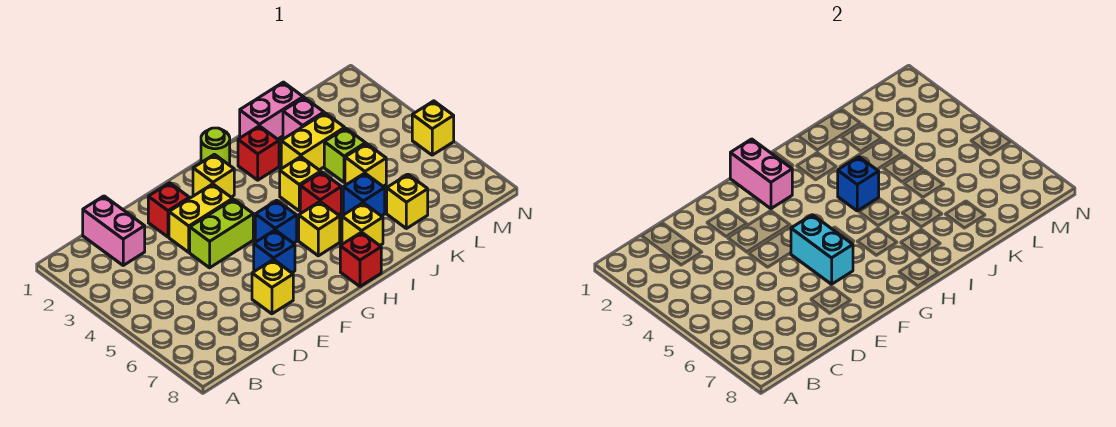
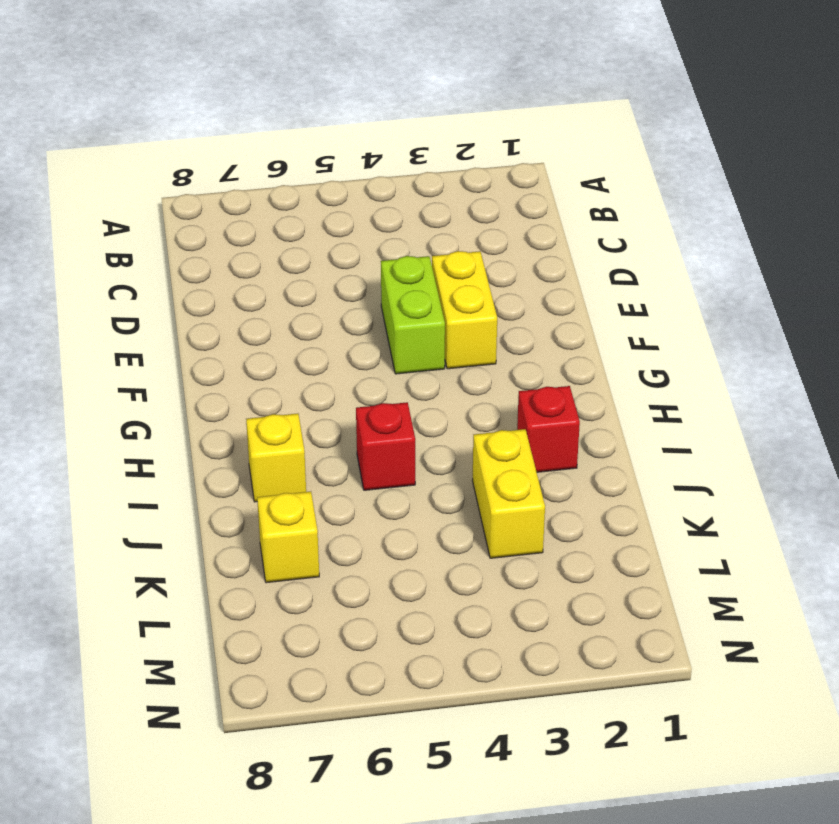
none -> pink 1x2 brick [83,196,145,265]
none -> red 1x1 brick [148,183,189,237]
none -> yellow 1x1 brick [252,259,293,314]

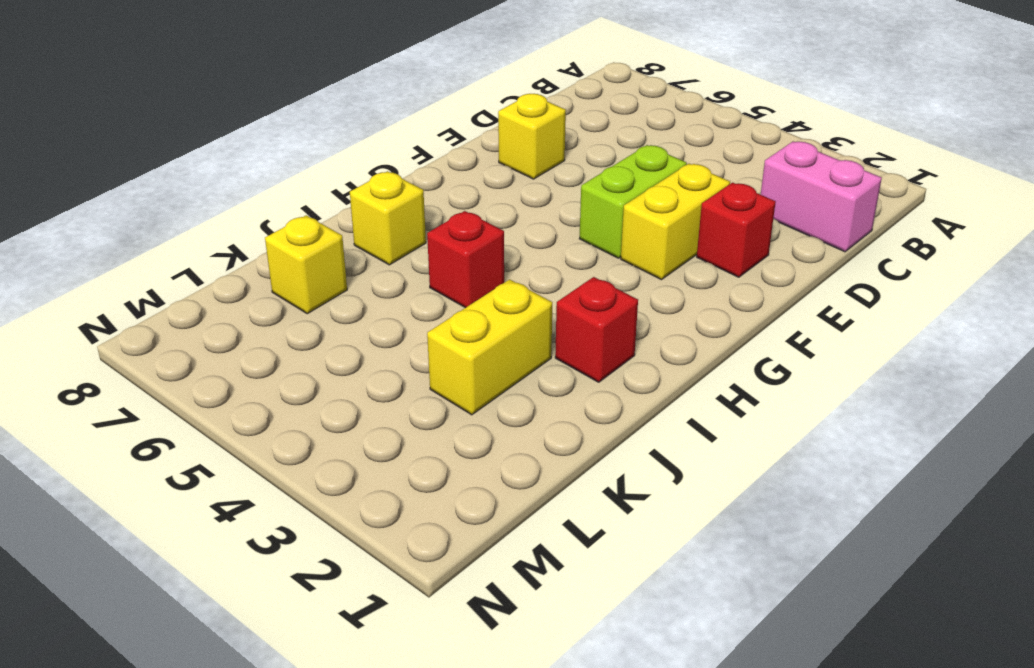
none -> blue 1x1 brick [254,230,295,273]
none -> yellow 1x1 brick [193,154,234,197]
none -> blue 1x1 brick [255,200,297,243]

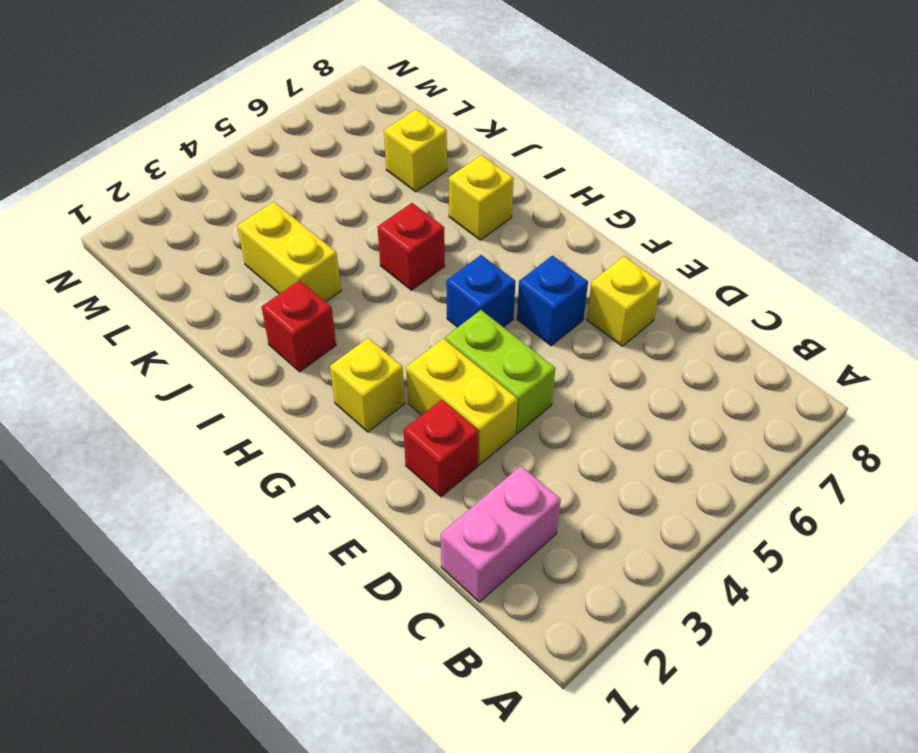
none -> lime 1x1 round brick [201,128,230,165]
none -> yellow 1x1 brick [299,202,340,256]
none -> red 1x1 brick [340,232,381,286]

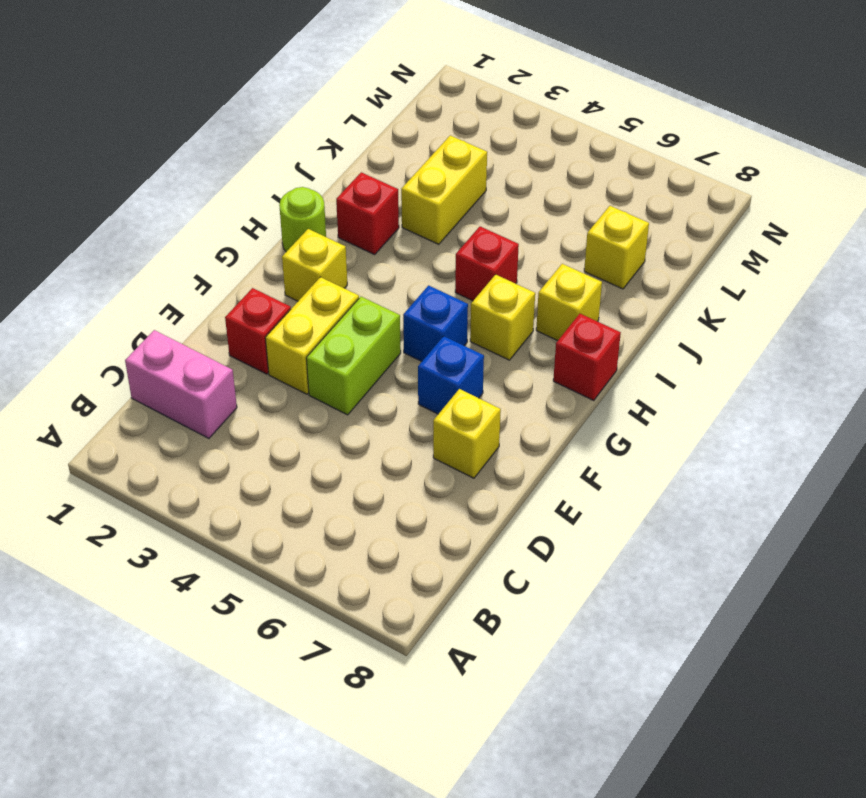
none -> yellow 1x1 brick [280,157,321,211]
none -> pink 1x2 brick [240,82,303,139]
none -> blue 1x1 brick [343,173,385,216]

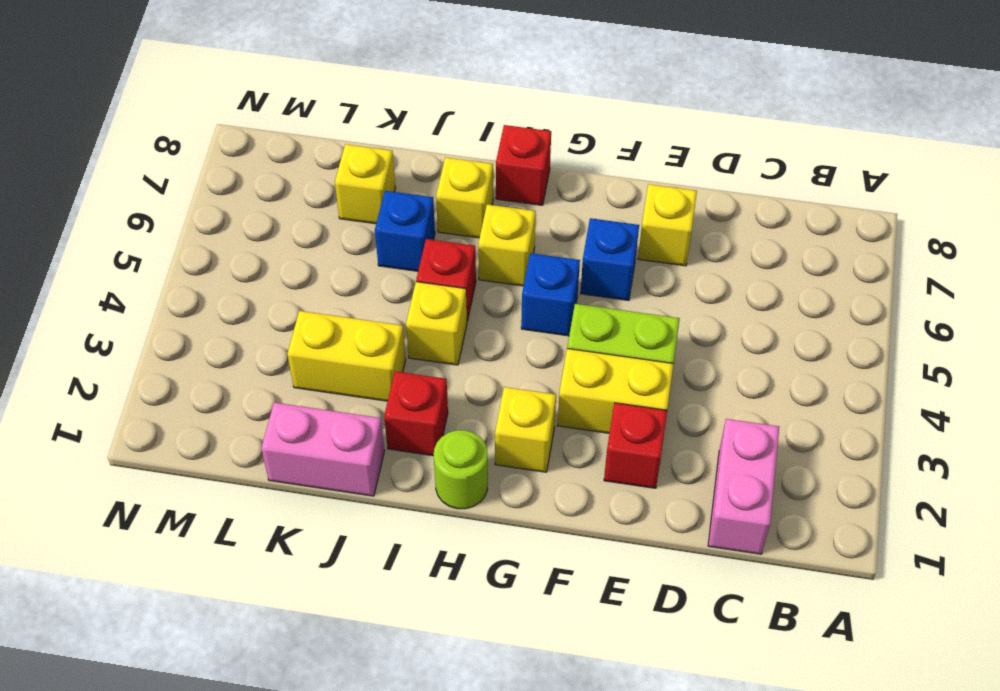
none -> pink 1x1 brick [283,98,324,138]
none -> lime 1x1 brick [324,128,366,183]
none -> yellow 1x1 brick [345,144,386,186]

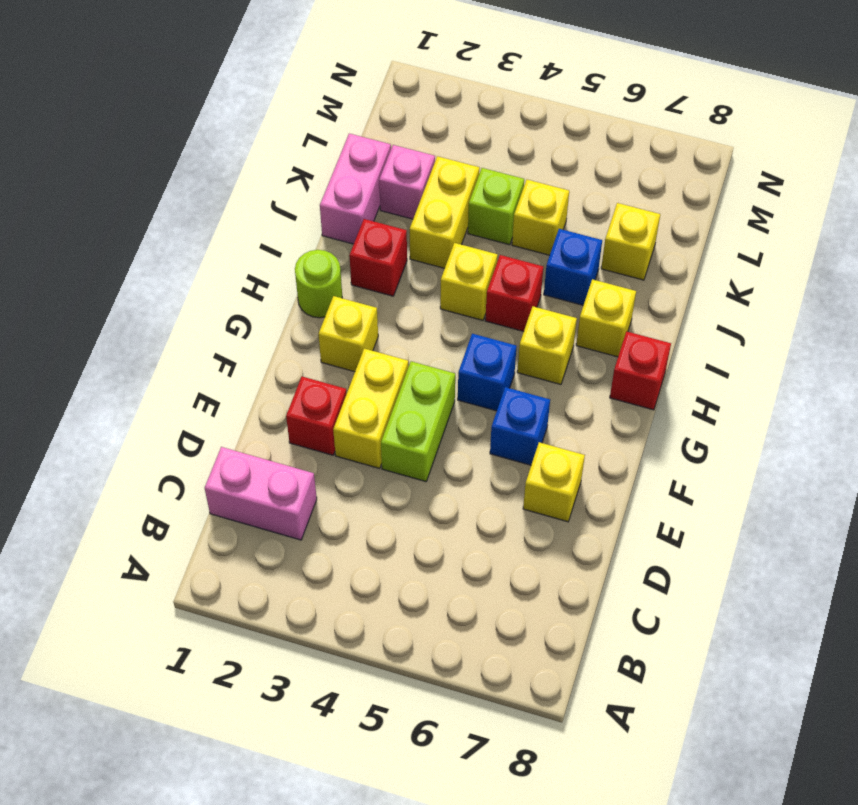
none -> yellow 1x1 brick [412,101,454,155]
none -> cyan 1x2 brick [791,215,853,284]
none -> pink 1x2 brick [730,139,792,209]

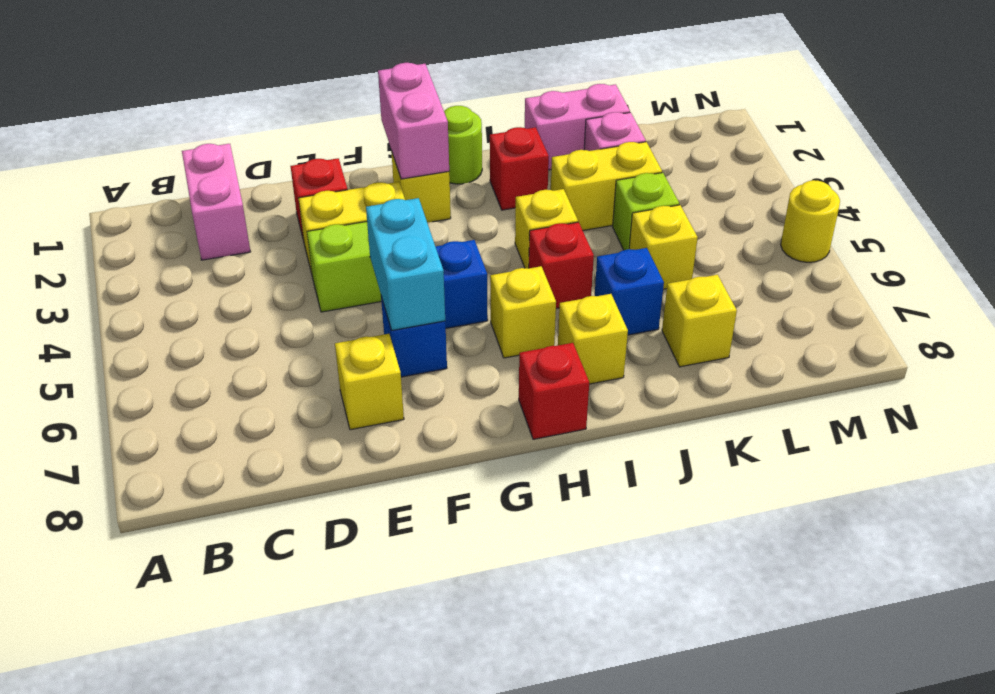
yellow 1x1 round brick [781,180,840,262] -> yellow 1x1 brick [412,101,454,155]
none -> blue 1x1 brick [838,157,879,211]

